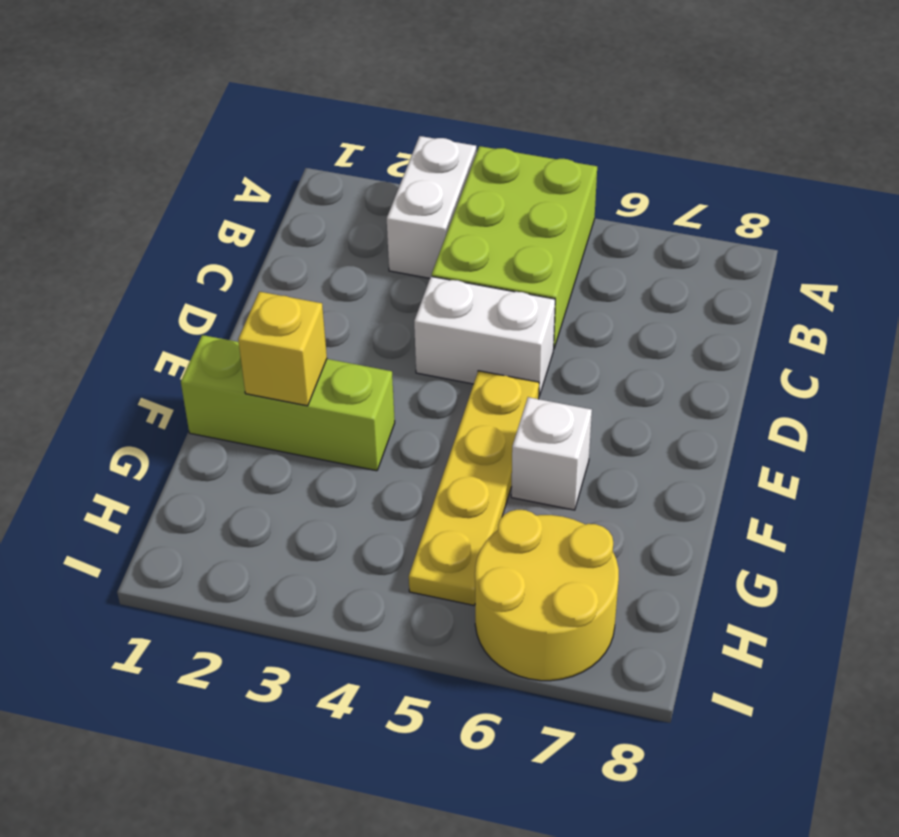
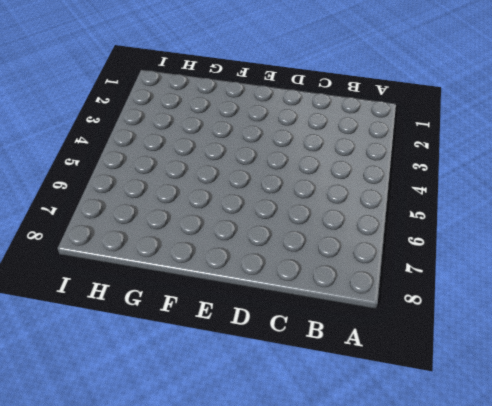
none -> white 1x2 brick [387,136,476,278]
none -> lime 2x3 brick [432,146,597,348]

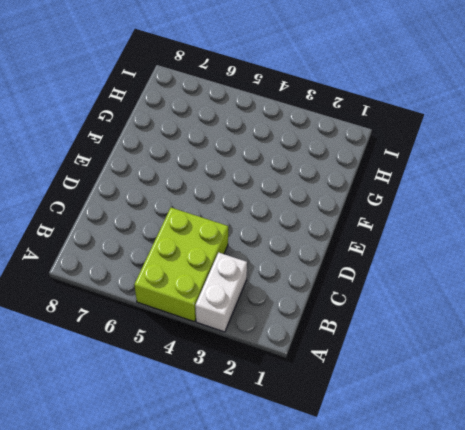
none -> white 1x2 brick [414,276,555,396]
none -> yellow 1x4 plate [409,371,539,605]

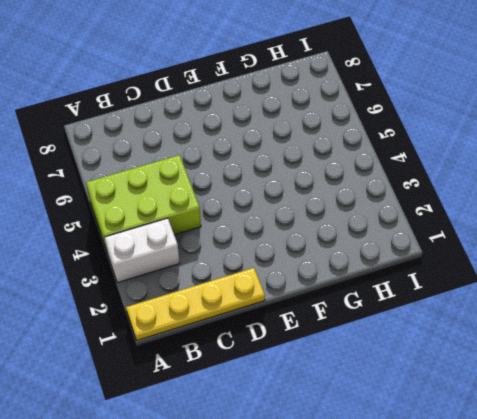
yellow 1x4 plate [126,268,265,341] -> yellow 1x4 plate moved to [409,371,539,605]
none -> white 1x2 brick [414,276,555,396]
none -> lime 1x3 brick [181,335,395,471]

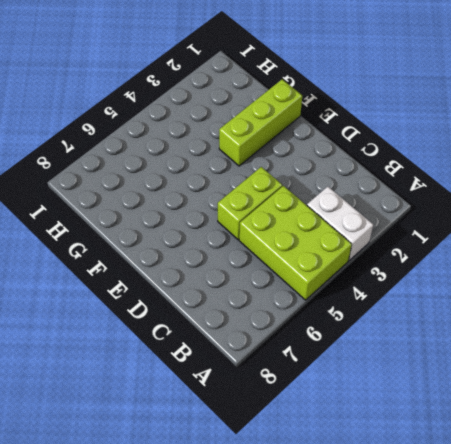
lime 1x2 brick [218,167,282,240] -> white 1x2 brick [414,276,555,396]
none -> yellow 1x4 plate [409,371,539,605]
none -> white 1x1 brick [511,397,592,510]

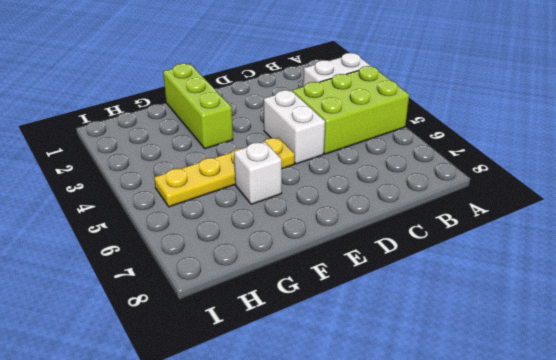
none -> yellow 2x2 round brick [475,510,619,681]
none -> yellow 1x1 brick [238,292,327,406]

